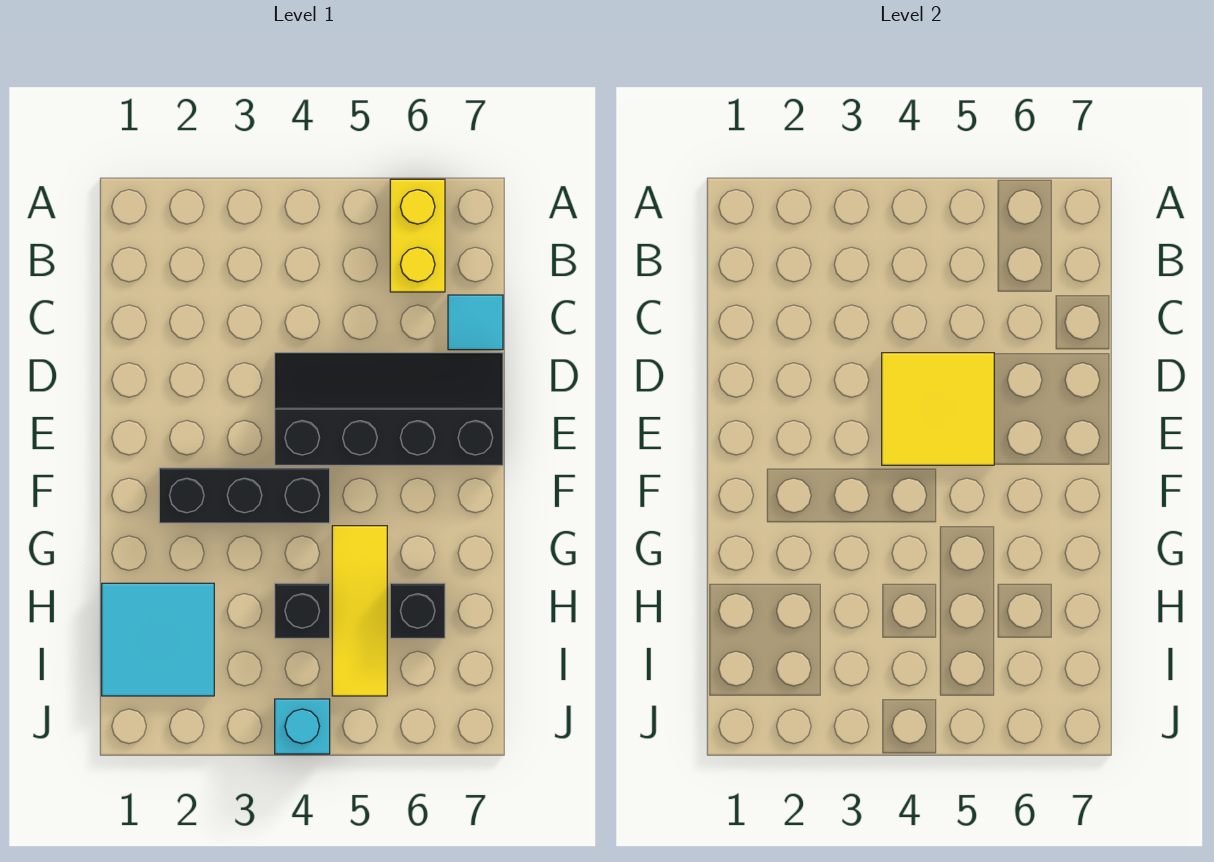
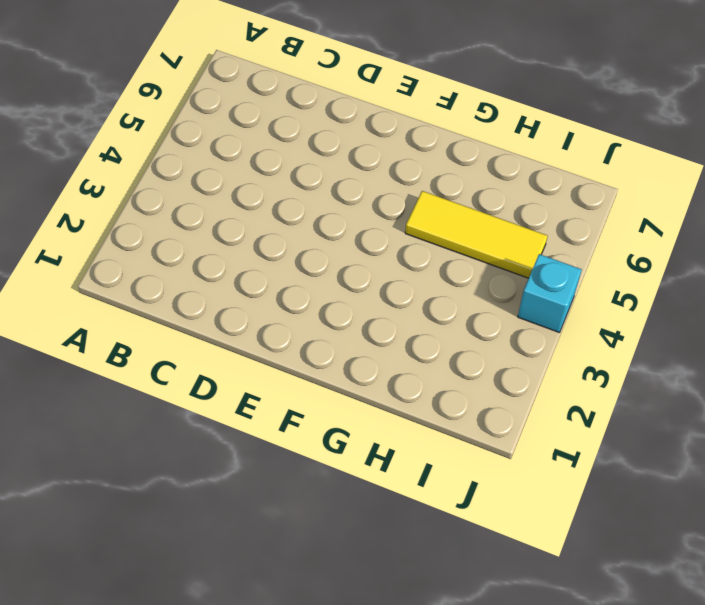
none -> yellow 1x2 brick [390,179,445,292]
none -> cyan 1x1 tile [448,295,503,350]

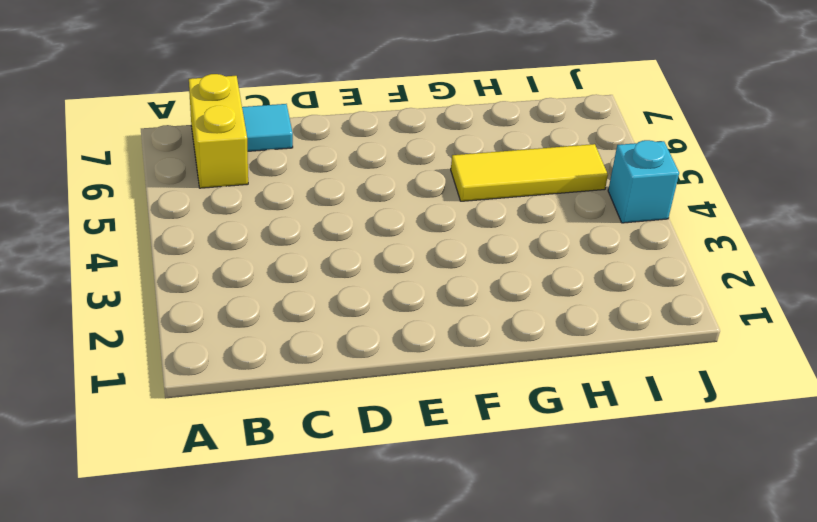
yellow 1x2 brick [189,74,248,188] -> yellow 1x2 brick turned to [390,179,445,292]
none -> black 2x4 slope [275,353,503,465]
none -> black 1x3 brick [159,468,330,523]

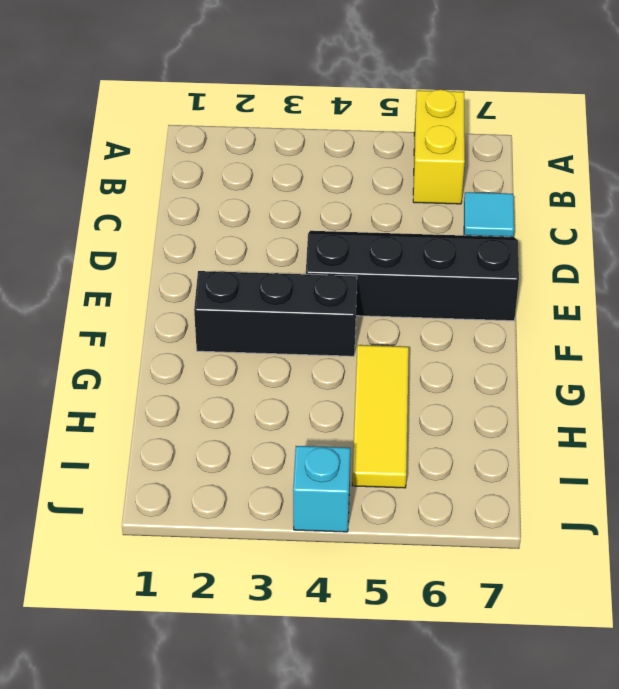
none -> cyan 2x2 tile [102,583,214,696]
none -> black 1x1 brick [275,583,330,638]

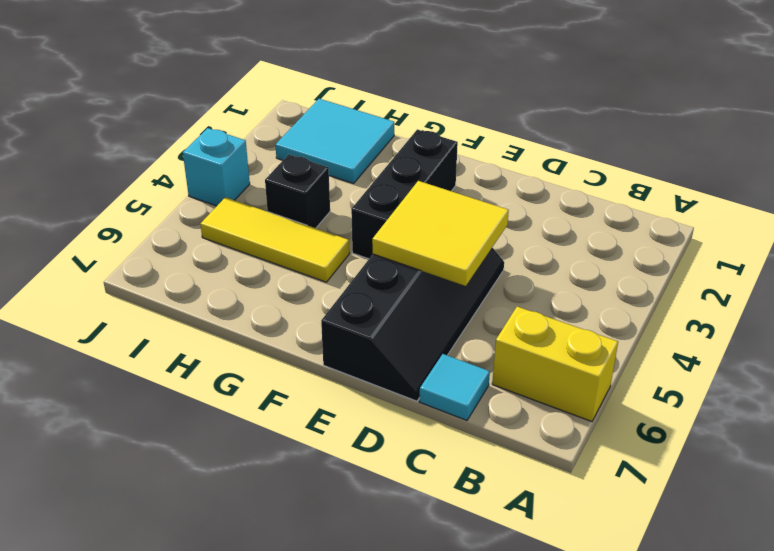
none -> black 1x1 brick [390,583,445,638]

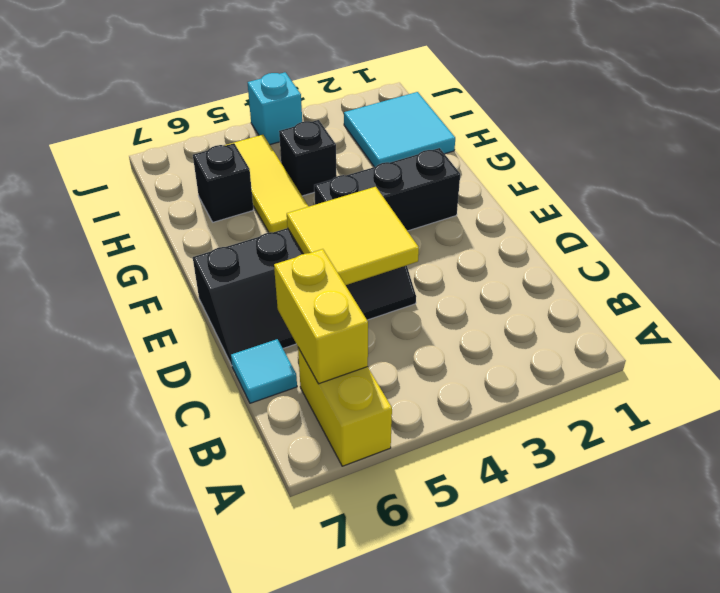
yellow 1x2 brick [274,249,368,384] -> none

